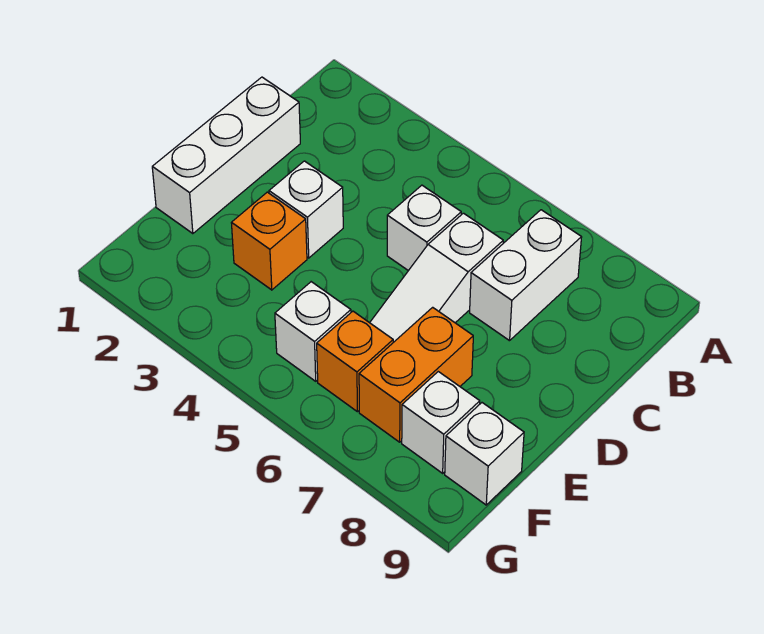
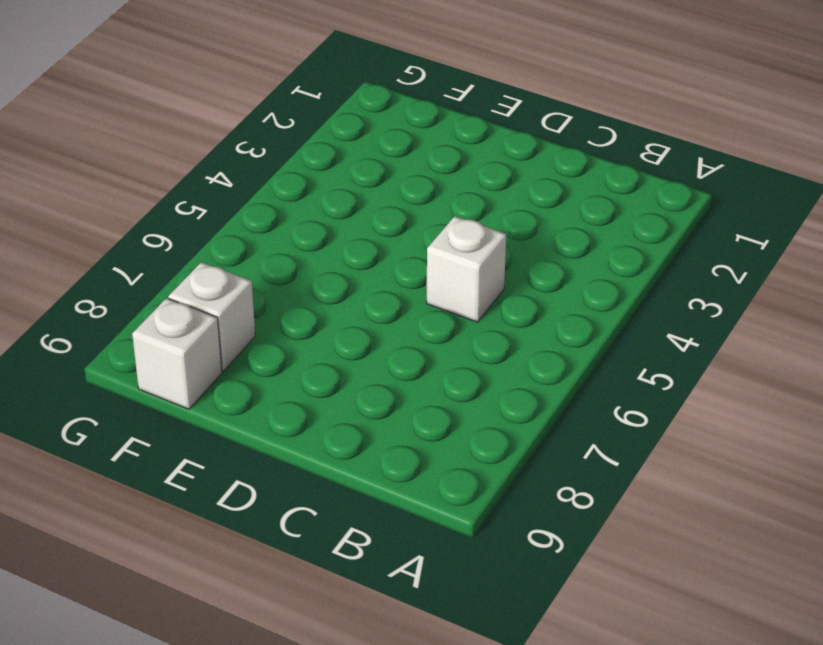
none -> white 1x2 brick [470,210,582,341]
none -> white 1x3 brick [152,77,300,234]

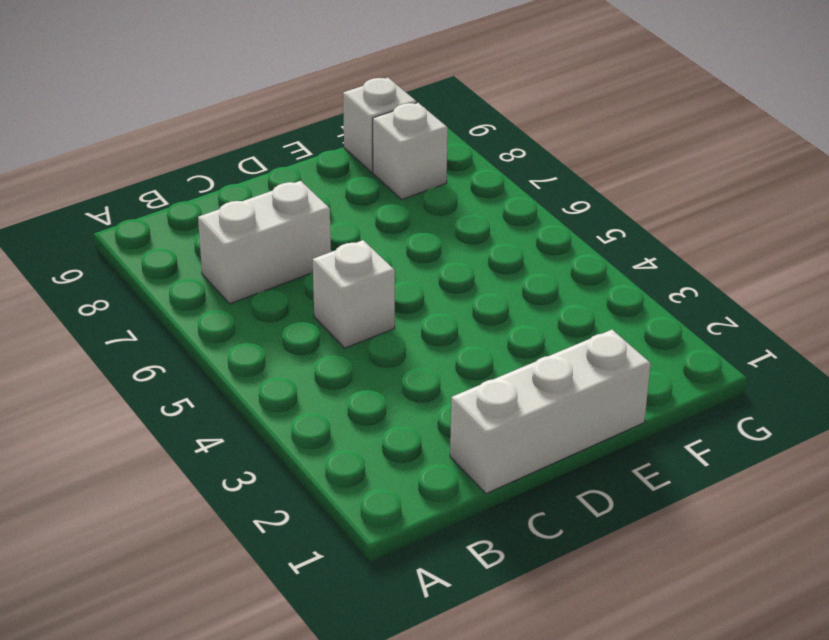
none -> white 1x3 slope [370,213,503,342]
none -> white 1x1 brick [269,161,343,258]

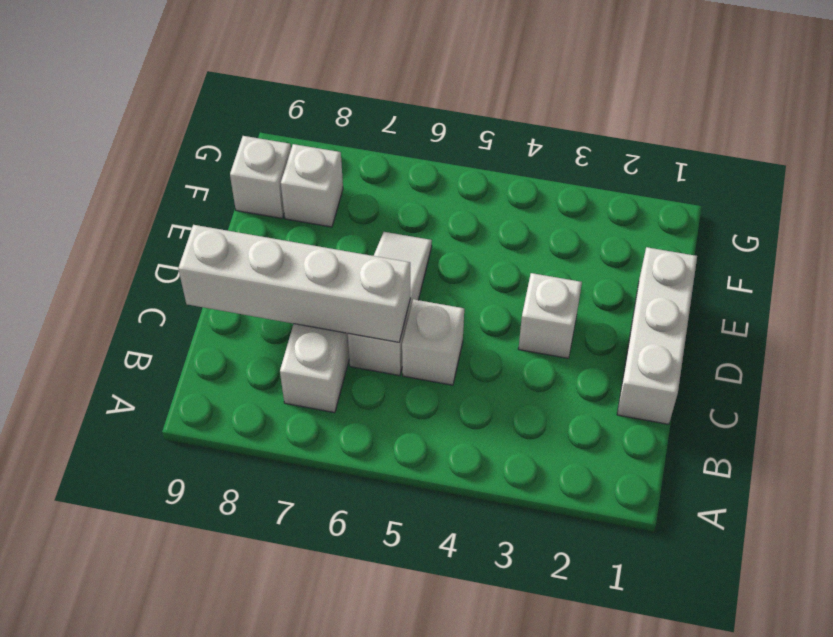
white 1x4 brick [178,225,410,342] -> none
none -> orange 1x1 brick [232,192,307,290]
none -> orange 1x2 brick [359,307,473,442]

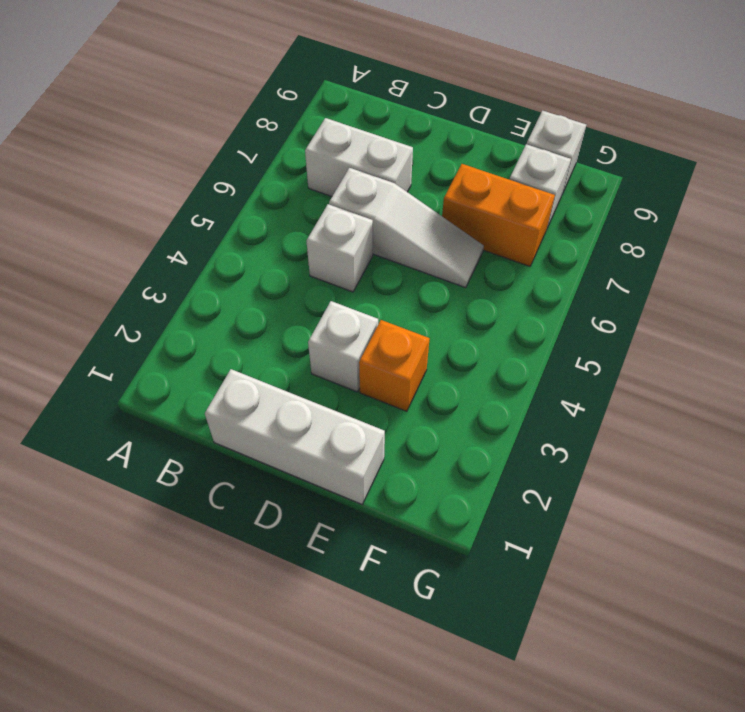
none -> white 1x1 brick [275,282,351,381]
none -> orange 1x1 brick [317,311,393,412]

